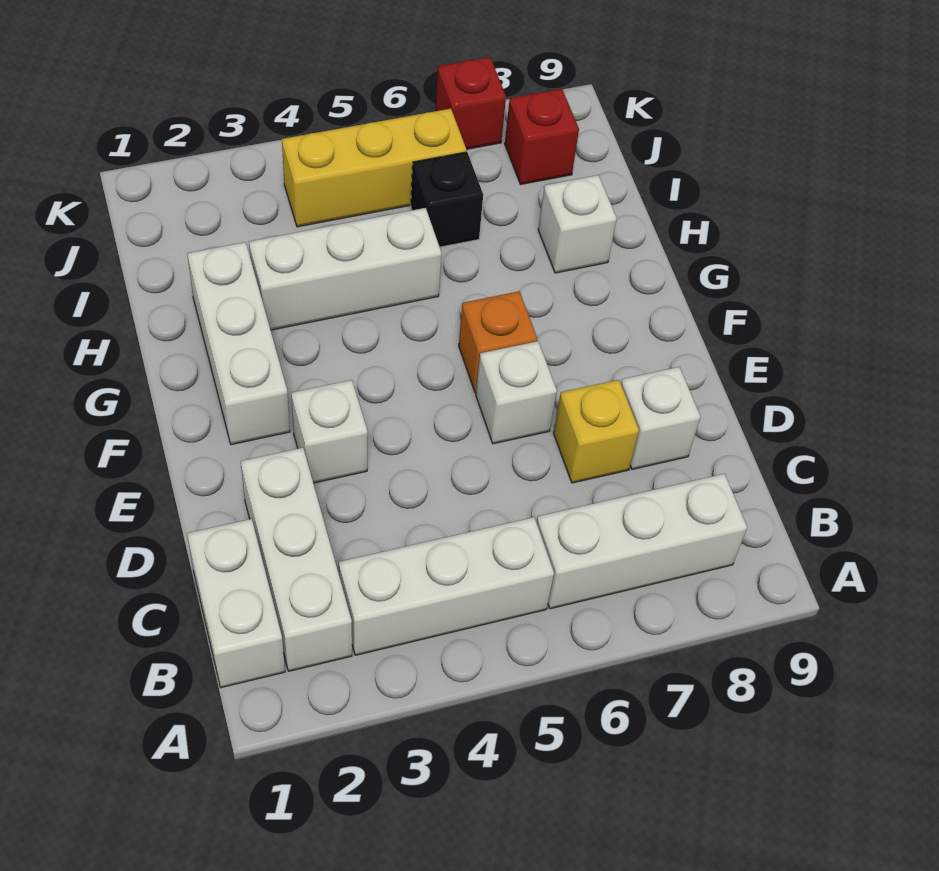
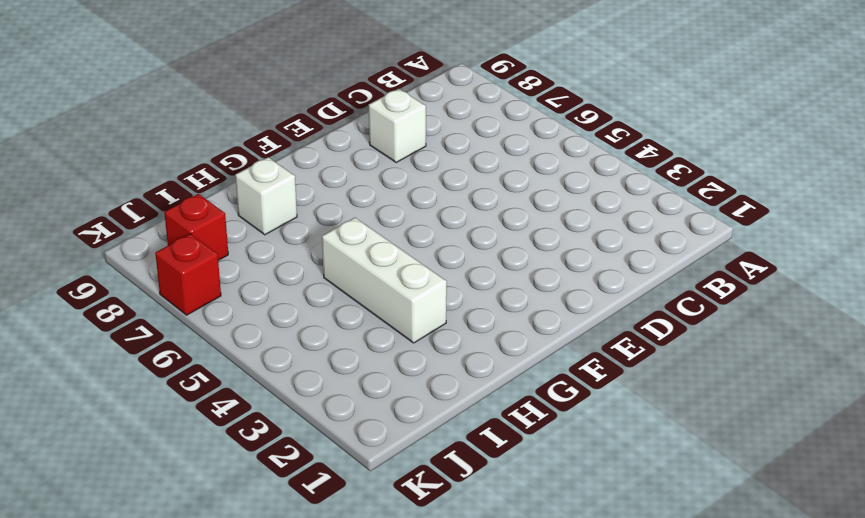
none -> white 1x2 brick [187,519,285,688]
none -> white 1x3 brick [241,448,352,671]
none -> white 1x3 brick [339,517,554,655]

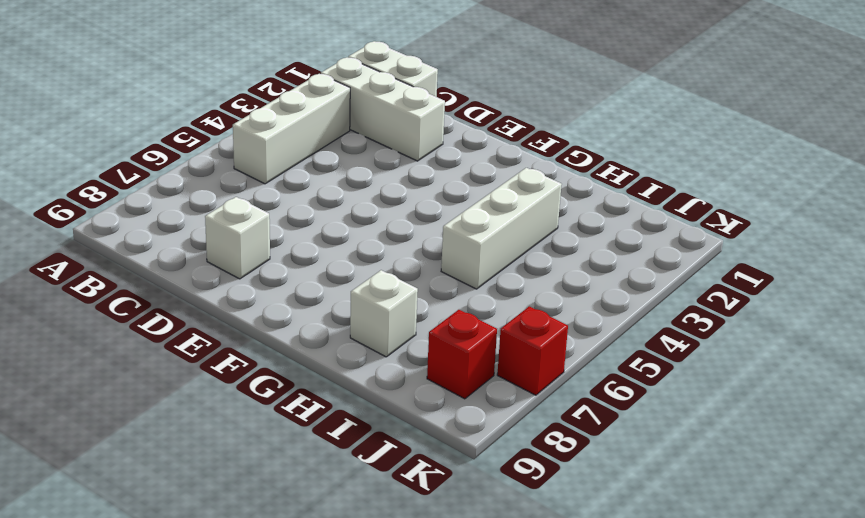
none -> white 1x3 brick [537,474,747,609]
none -> yellow 1x1 brick [553,380,639,483]
none -> white 1x1 brick [291,380,368,483]

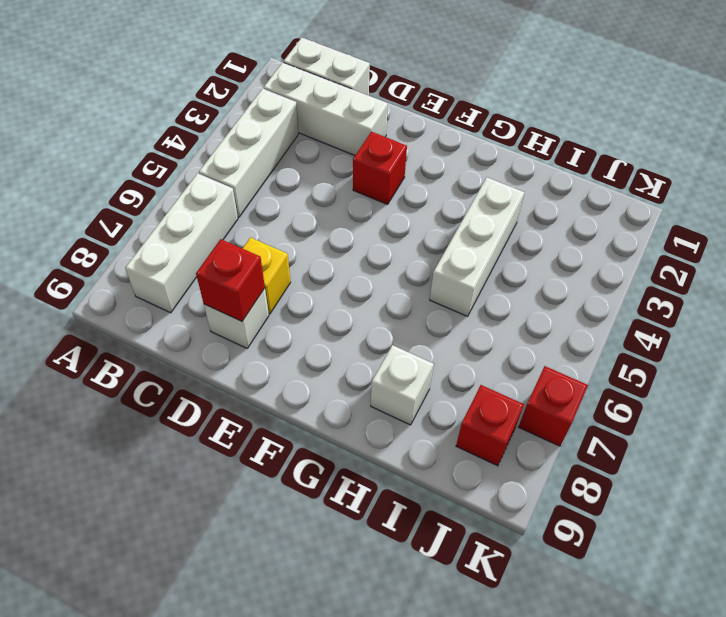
red 1x1 brick [196,239,265,321] -> none
red 1x1 brick [353,132,407,204] -> white 1x1 brick [291,380,368,483]
none -> white 1x1 brick [476,341,557,444]
none -> white 1x3 brick [187,242,290,445]
none -> orange 1x1 brick [459,291,537,393]

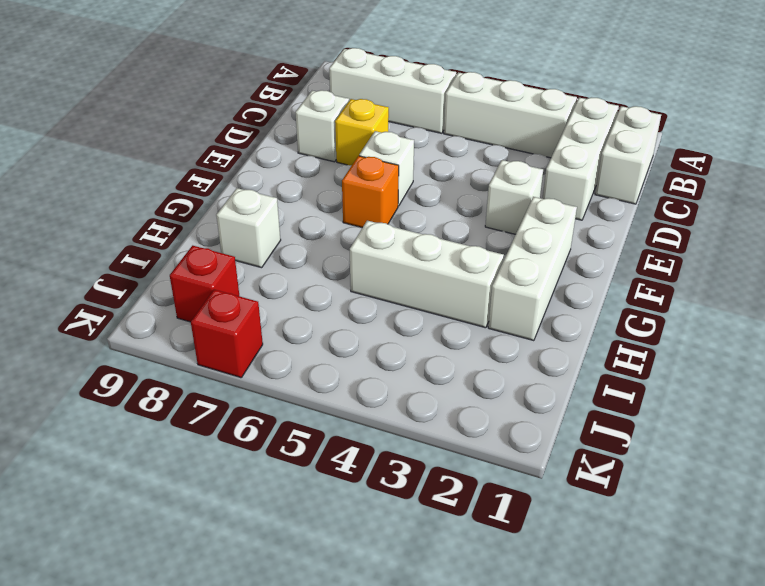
none -> black 1x1 brick [411,152,483,247]
none -> yellow 1x3 brick [282,109,467,227]

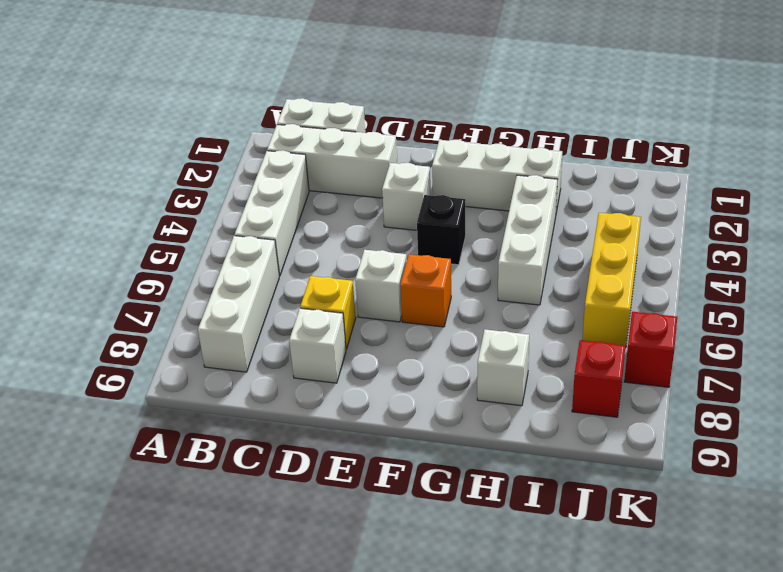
black 1x1 brick [417,195,465,265] -> black 1x1 brick moved to [411,152,483,247]

